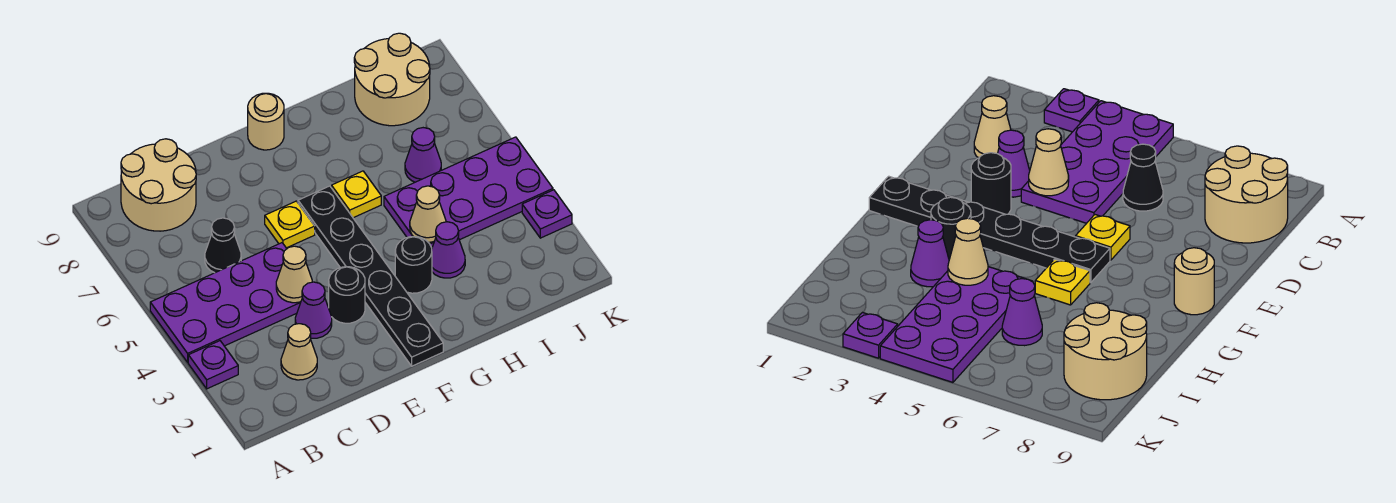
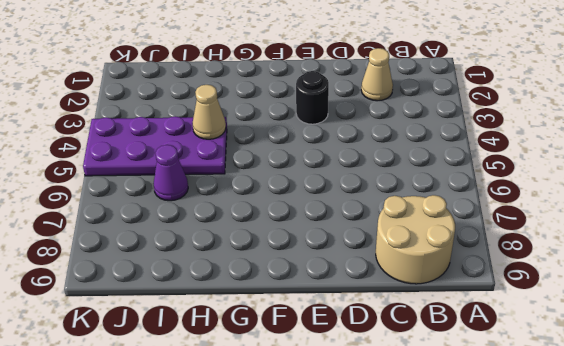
none -> purple 1x1 plate [188,341,238,389]
none -> purple 2x4 plate [150,243,301,362]
none -> black 1x1 cone [205,218,241,273]

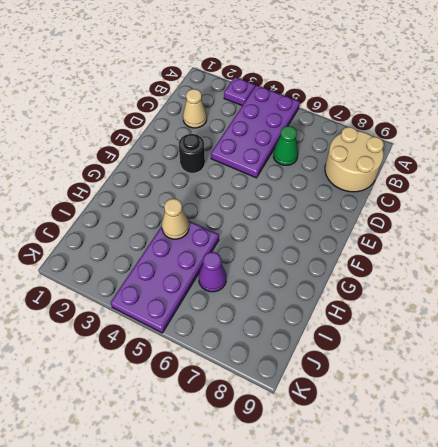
green 1x1 cone [273,126,298,165] -> black 1x1 cone [205,218,241,273]
none -> purple 1x1 cone [295,282,332,338]
none -> yellow 1x1 plate [265,201,315,248]
none -> black 1x6 plate [298,186,443,366]

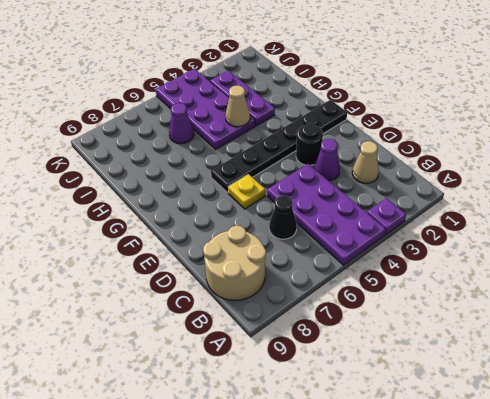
purple 1x3 plate [210,71,275,126] -> purple 1x1 cone [432,222,465,278]
none -> tan 1x1 round brick [248,93,284,150]
none -> black 1x1 round brick [395,237,432,293]
none -> yellow 1x1 plate [332,171,381,218]

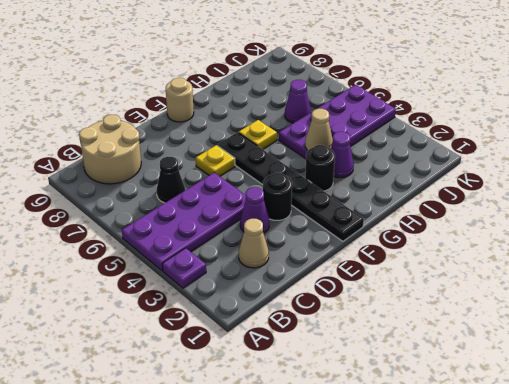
none -> tan 2x2 round brick [354,33,430,126]
none -> purple 1x1 plate [522,190,572,238]
none -> tan 1x1 cone [276,246,312,303]

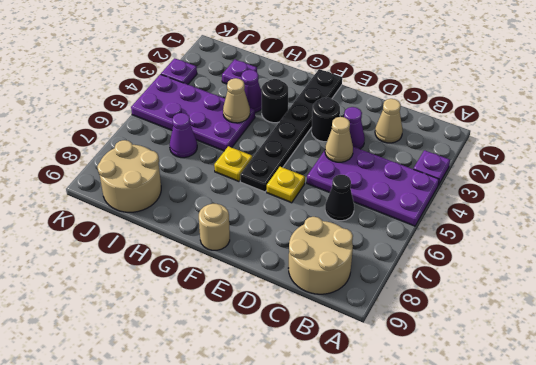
purple 1x1 plate [222,59,257,84] -> none

